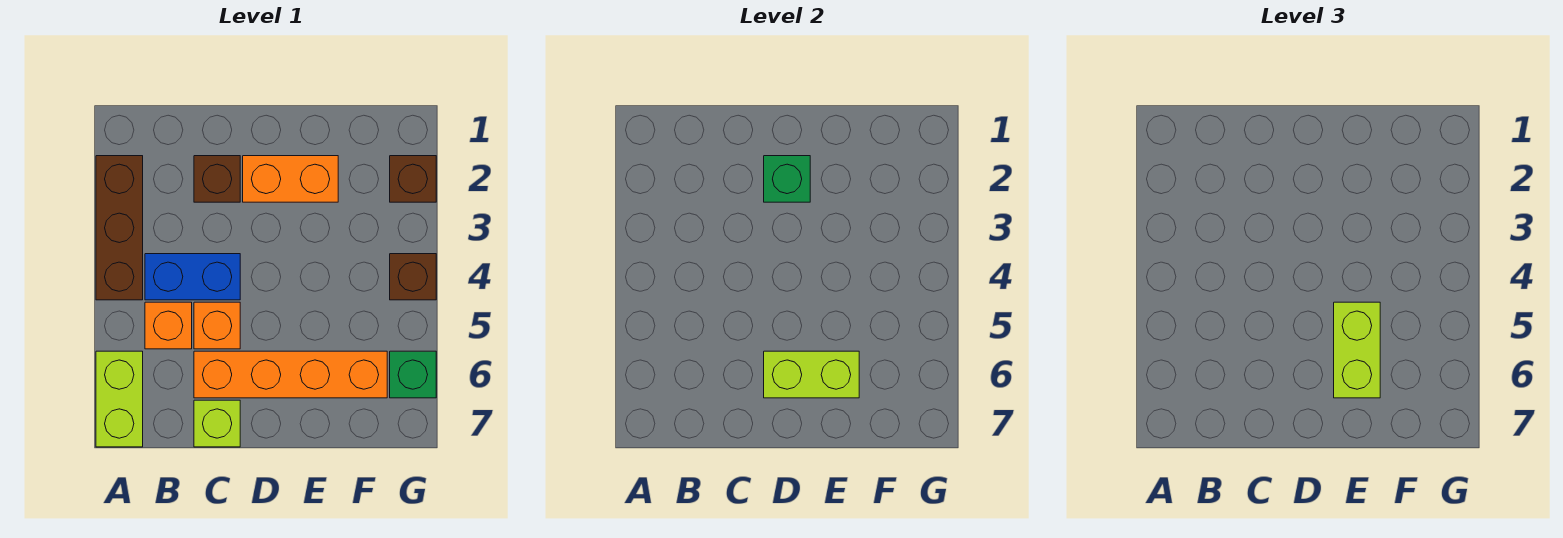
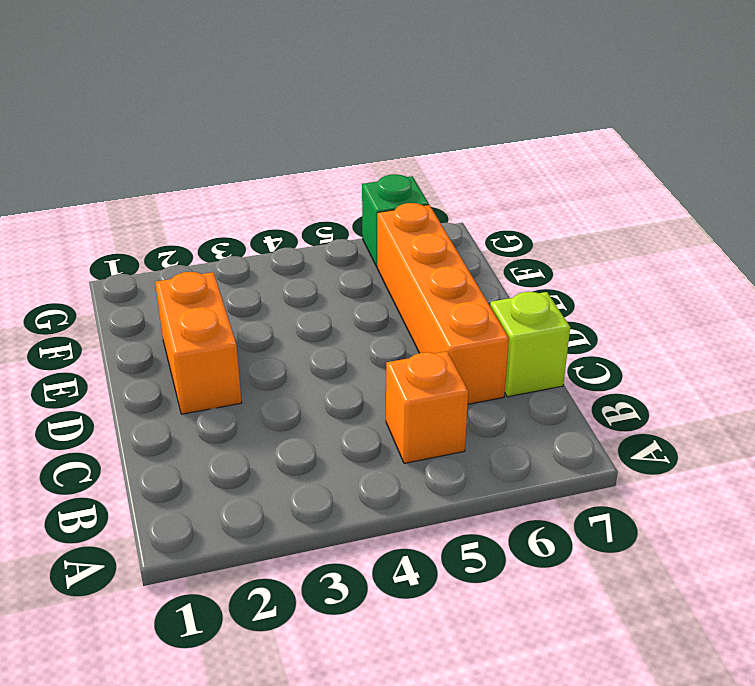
none -> brown 1x3 brick [96,156,143,300]
none -> lime 1x2 brick [96,351,143,447]
none -> blue 1x2 brick [145,254,240,300]

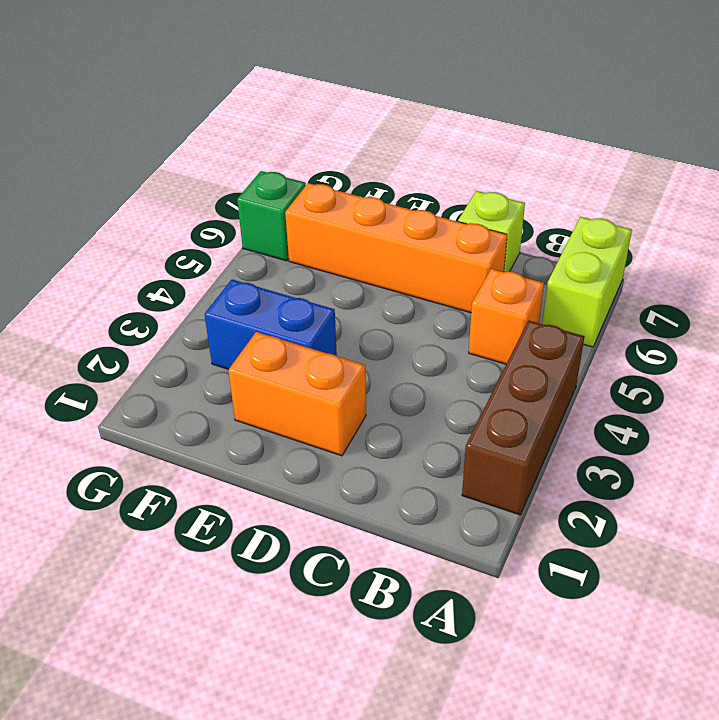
blue 1x2 brick [204,279,337,369] -> blue 1x2 brick moved to [145,254,240,300]
none -> brown 1x1 brick [194,156,240,202]
none -> orange 1x1 brick [194,302,240,349]
none -> brown 1x1 brick [390,156,436,202]

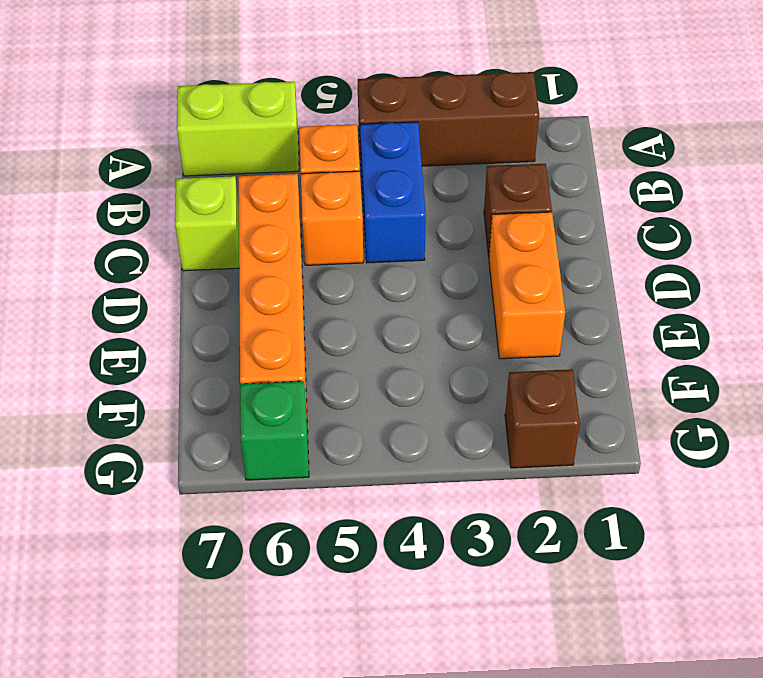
none -> brown 1x1 brick [390,254,436,300]
none -> green 1x1 brick [764,156,810,202]
none -> lime 1x2 brick [764,351,859,398]

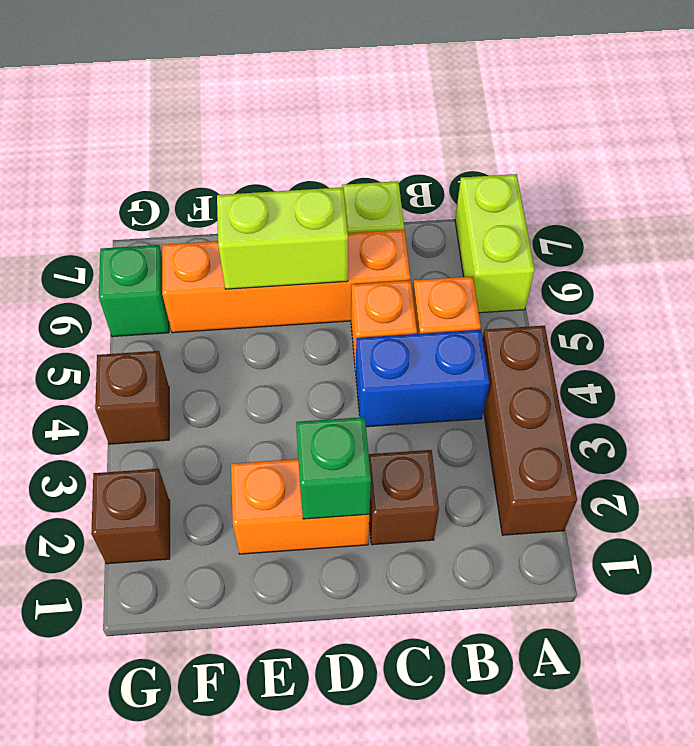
none -> lime 1x2 brick [1334,302,1380,398]

